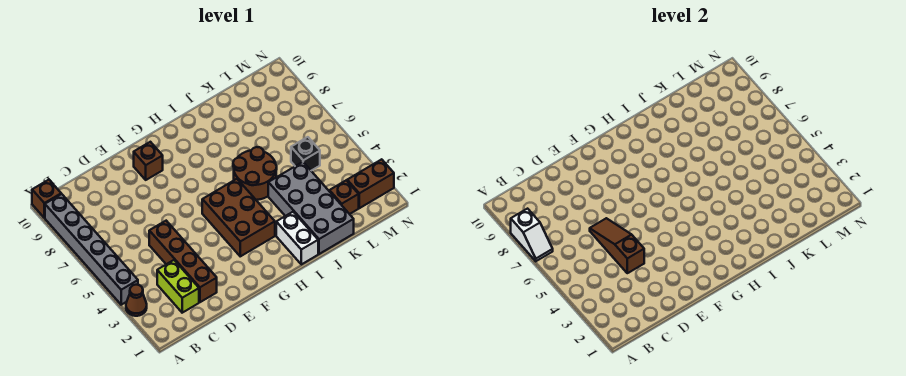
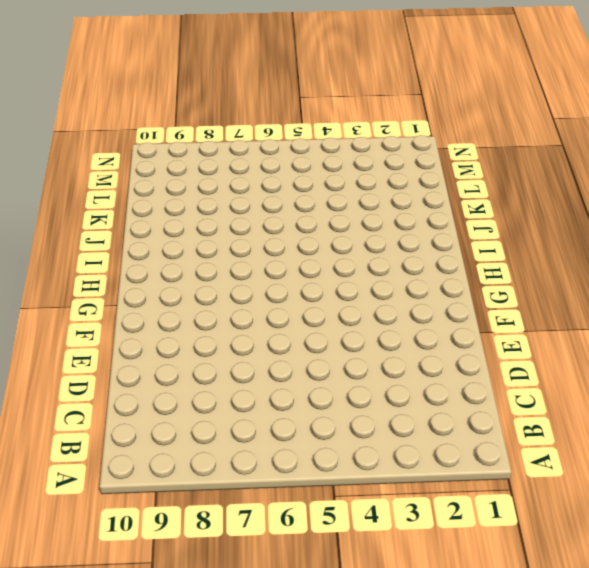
none -> brown 1x1 cone [126,285,147,316]
none -> grey 1x6 brick [45,194,138,305]
none -> brown 1x1 brick [32,180,61,218]

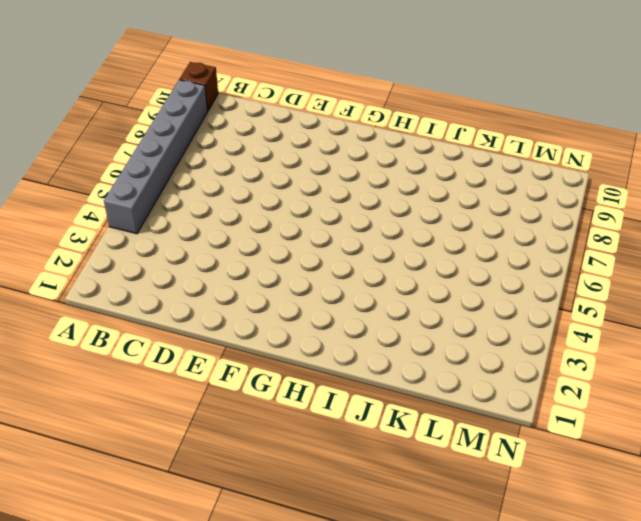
none -> brown 1x1 cone [126,285,147,316]
none -> lime 1x2 brick [157,260,199,313]
none -> brown 1x4 brick [149,221,217,302]

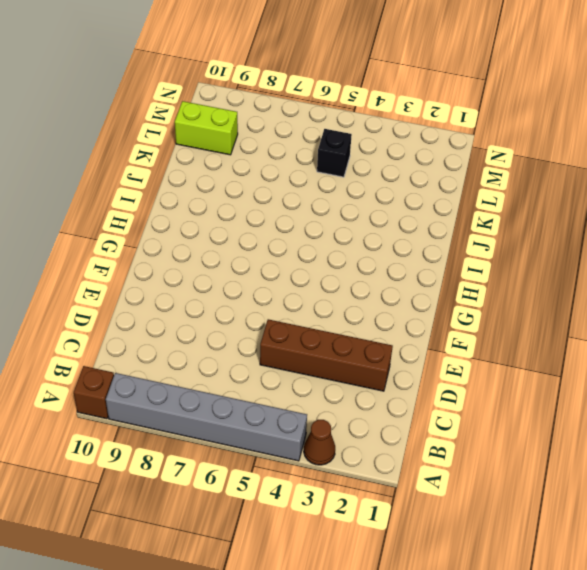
lime 1x2 brick [175,101,238,155] -> lime 1x2 brick moved to [157,260,199,313]
none -> brown 1x1 brick [134,142,163,180]
none -> brown 2x3 brick [202,179,275,256]
none -> white 1x2 brick [276,212,318,264]

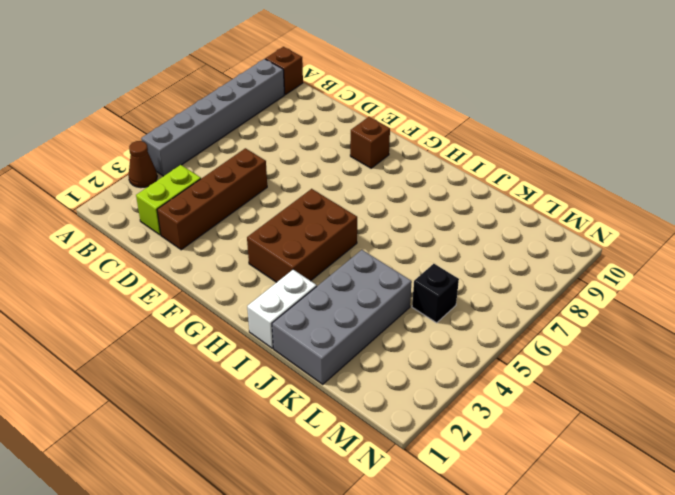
none -> brown 2x2 round brick [233,147,277,200]
none -> brown 1x1 brick [329,180,359,214]
none -> brown 1x2 brick [347,159,394,208]

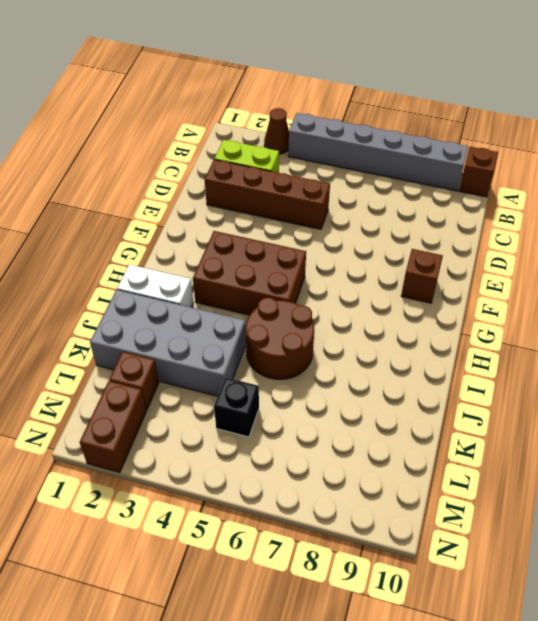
none -> white 1x2 slope [511,209,553,261]
none -> brown 1x3 slope [590,218,644,273]

